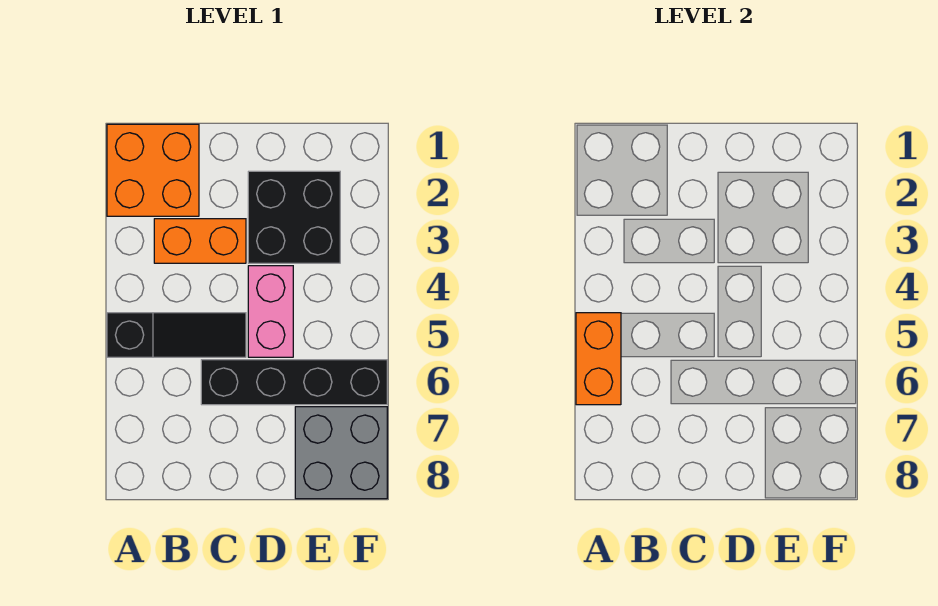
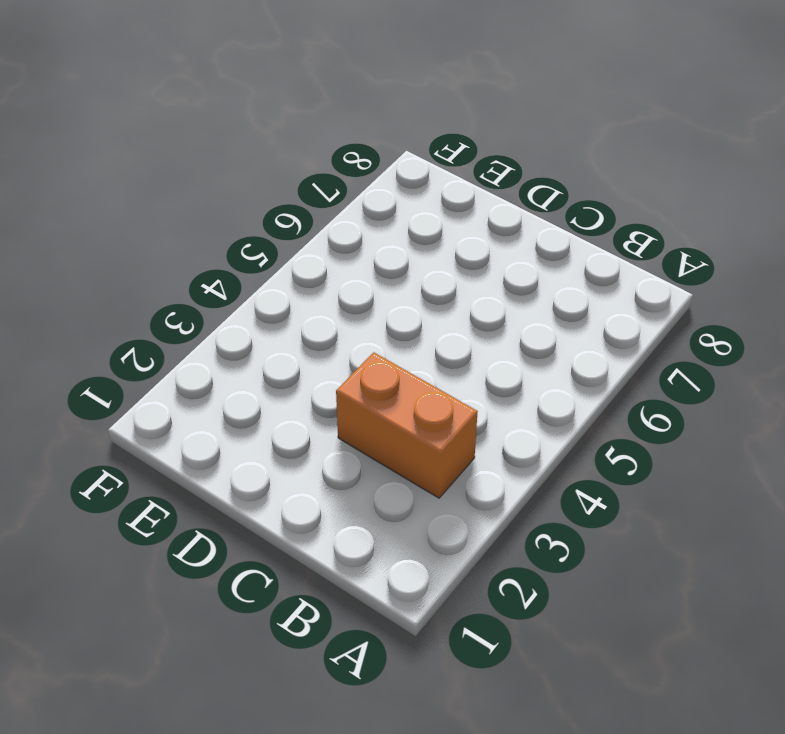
none -> orange 2x2 brick [107,124,199,216]
none -> black 1x3 slope [107,313,246,357]

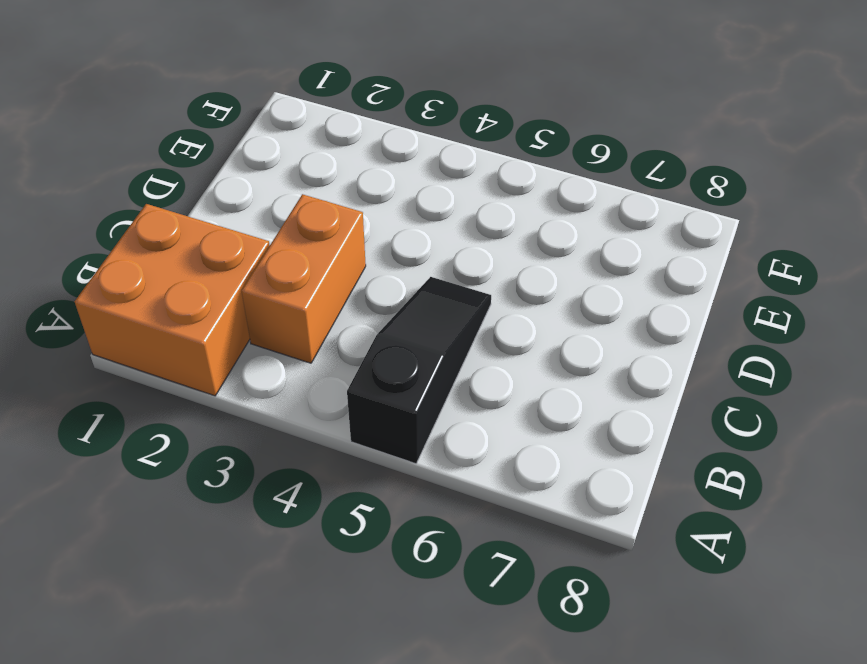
none -> black 1x4 brick [201,360,387,405]
none -> black 2x2 brick [248,171,340,263]

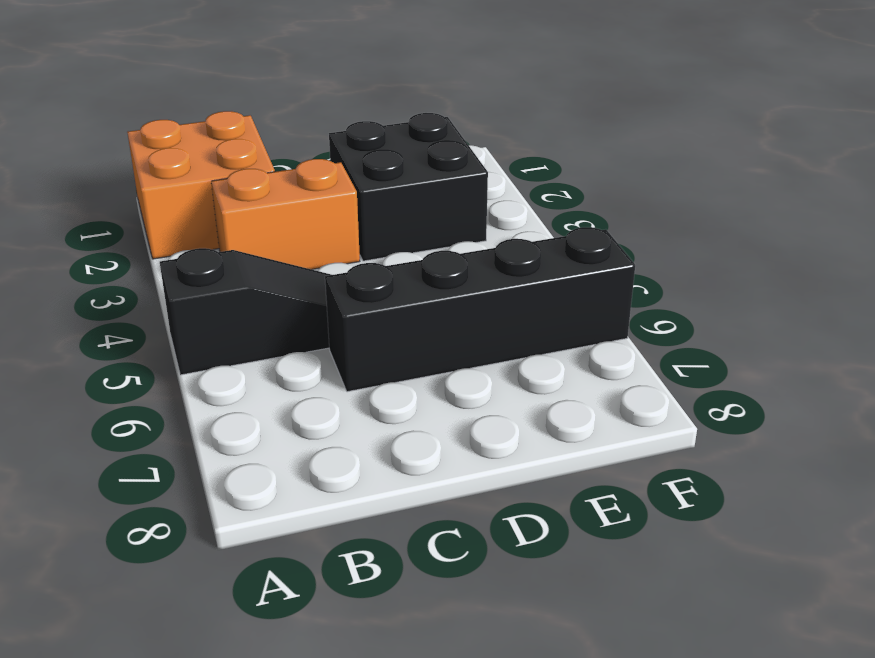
none -> pink 1x2 brick [248,266,293,357]
none -> grey 2x2 brick [295,407,387,499]

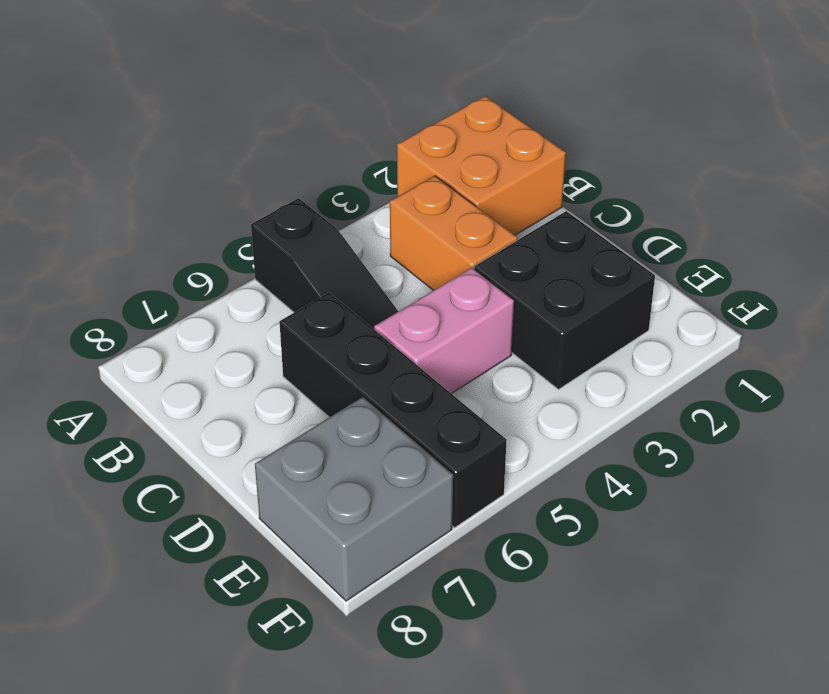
none -> orange 1x2 brick [576,313,621,405]

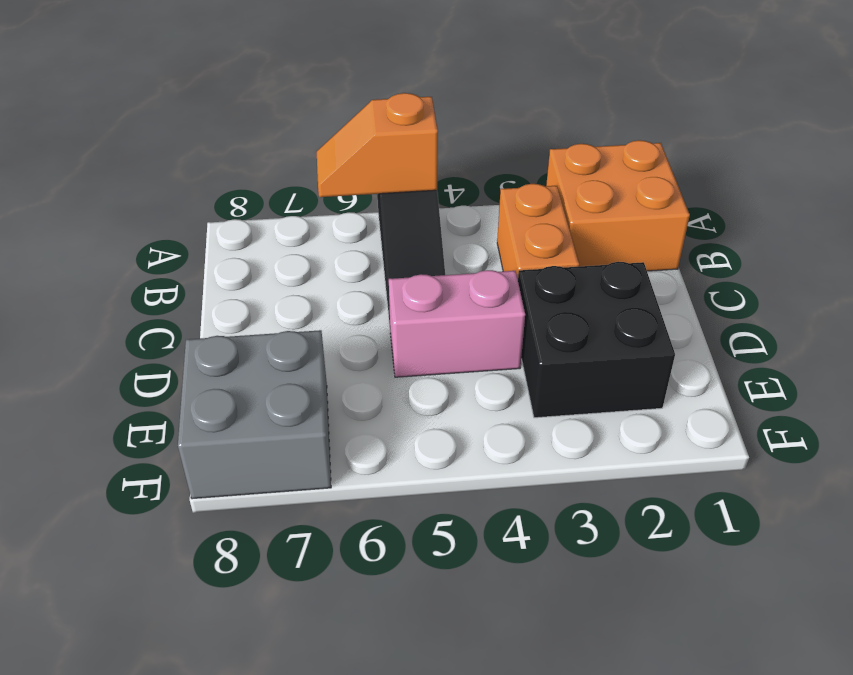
orange 1x2 slope [317,93,438,197] -> orange 1x2 brick [576,313,621,405]
none -> black 1x4 brick [201,360,387,405]

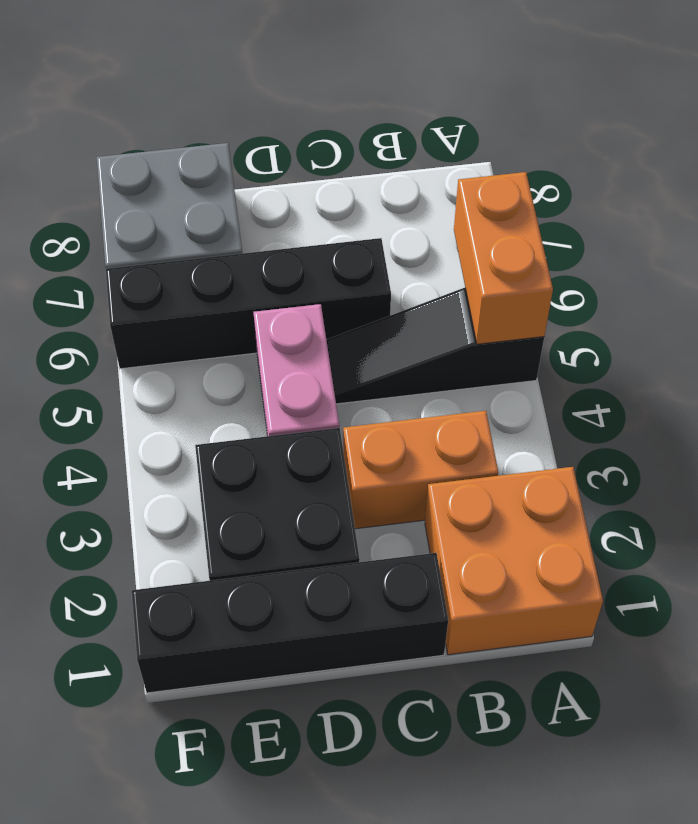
black 1x4 brick [132,553,448,693] -> none

